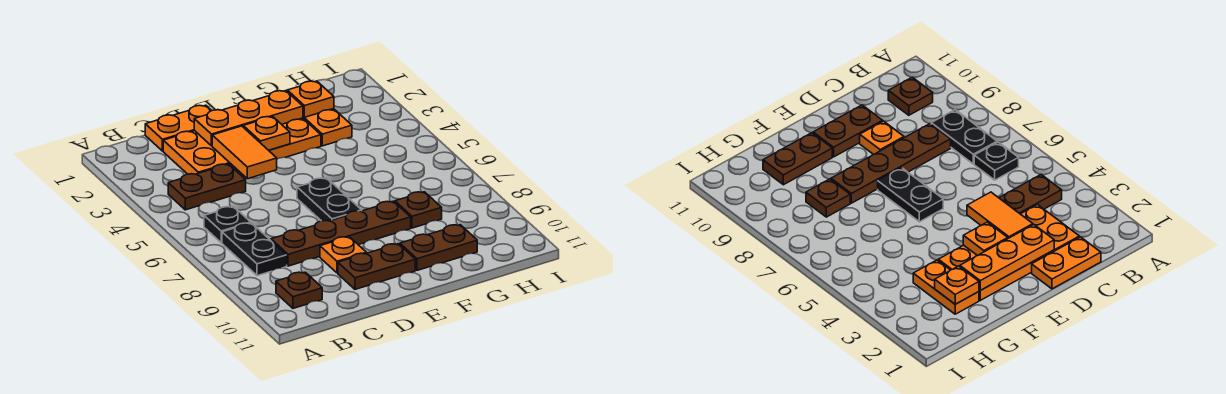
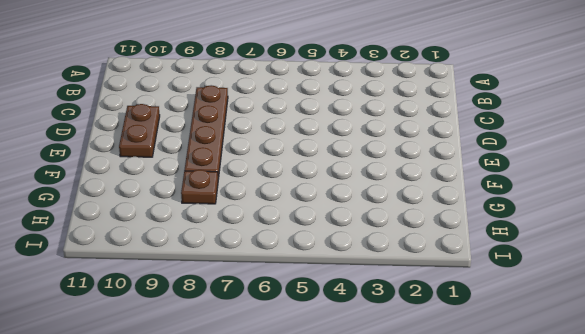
none -> brown 1x2 plate [168,164,246,210]
none -> black 1x1 plate [204,207,251,243]
none -> black 1x2 plate [222,223,287,276]

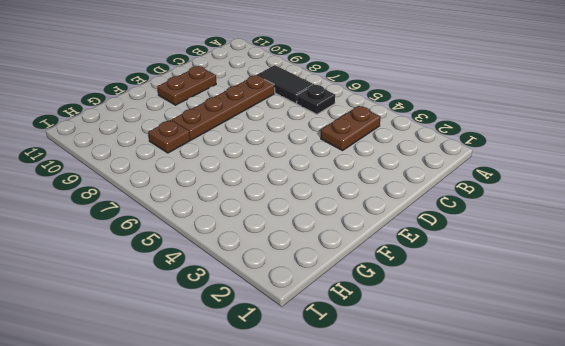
black 1x2 tile [257,65,314,103] -> black 1x2 plate [222,223,287,276]
none -> brown 1x1 plate [276,272,322,308]
none -> orange 1x2 plate [145,105,212,151]
none -> orange 2x4 plate [163,118,321,174]

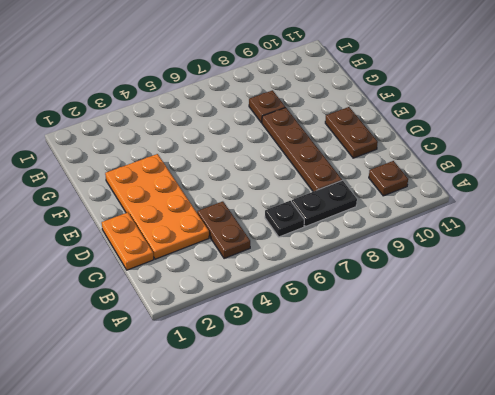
none -> orange 1x1 plate [320,237,367,273]
none -> black 1x2 plate [297,178,362,221]
none -> brown 1x2 plate [400,225,477,270]

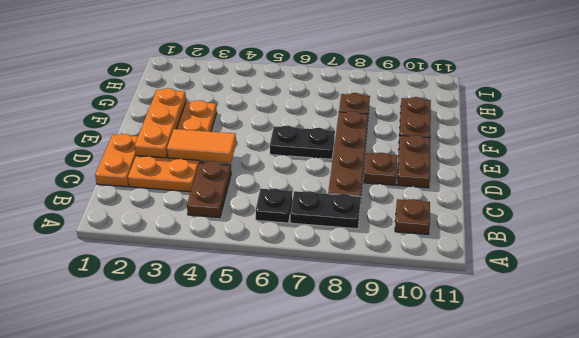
brown 1x1 plate [364,153,397,185] -> orange 1x1 plate [320,237,367,273]
none -> orange 1x2 plate [303,109,352,146]
none -> orange 1x1 plate [243,117,290,150]
none -> orange 1x1 plate [287,81,334,117]

